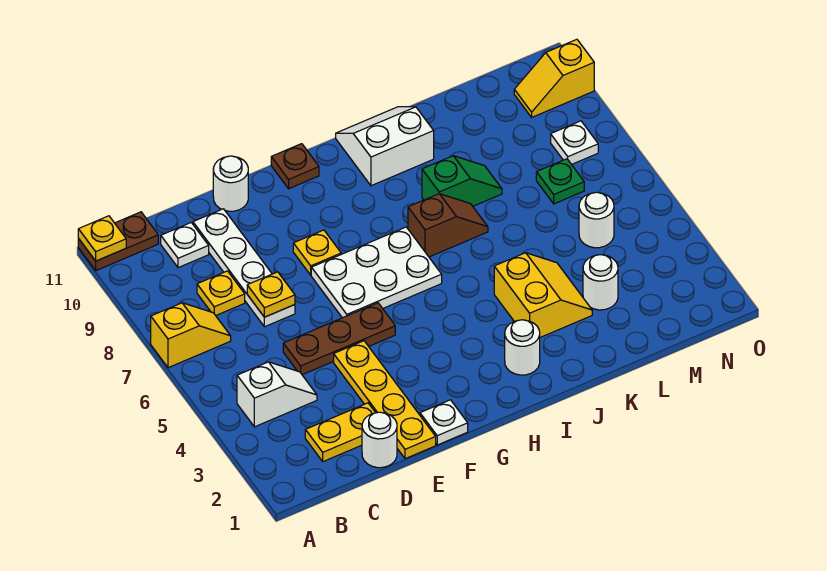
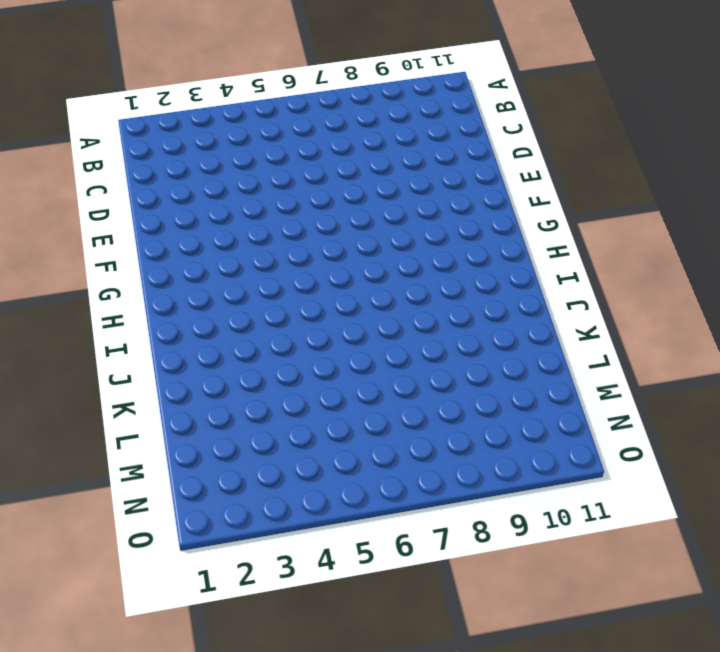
none -> yellow 1x2 slope [151,303,231,368]
none -> brown 1x2 plate [78,212,158,270]
none -> white 1x2 slope [237,362,317,427]

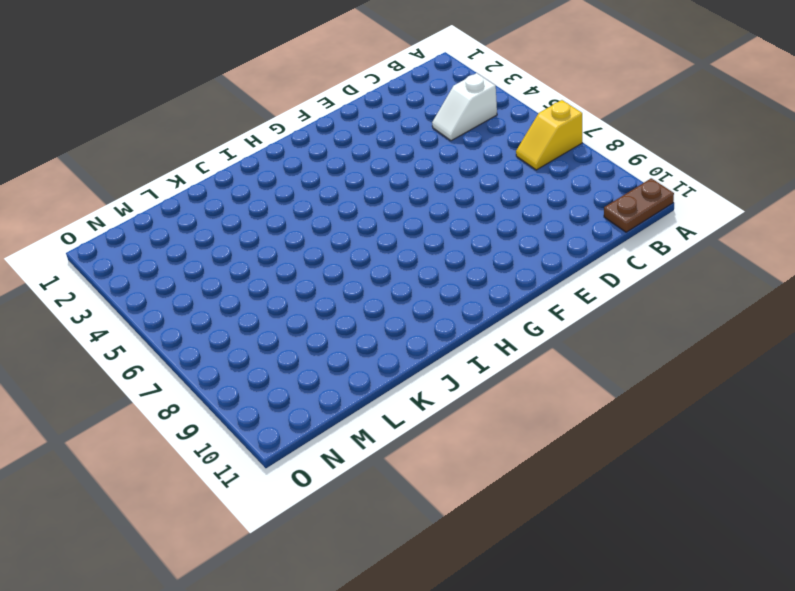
none -> yellow 1x2 plate [305,403,375,462]
none -> yellow 1x1 plate [197,271,245,315]
none -> white 1x1 plate [161,223,209,268]

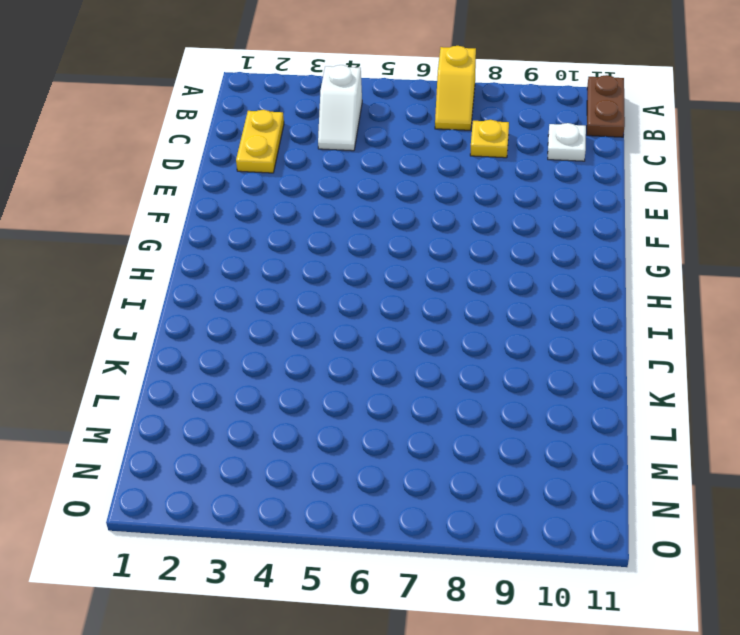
none -> white 1x1 round brick [362,412,397,468]
none -> brown 1x3 plate [283,303,395,375]
none -> white 1x4 plate [193,209,295,327]

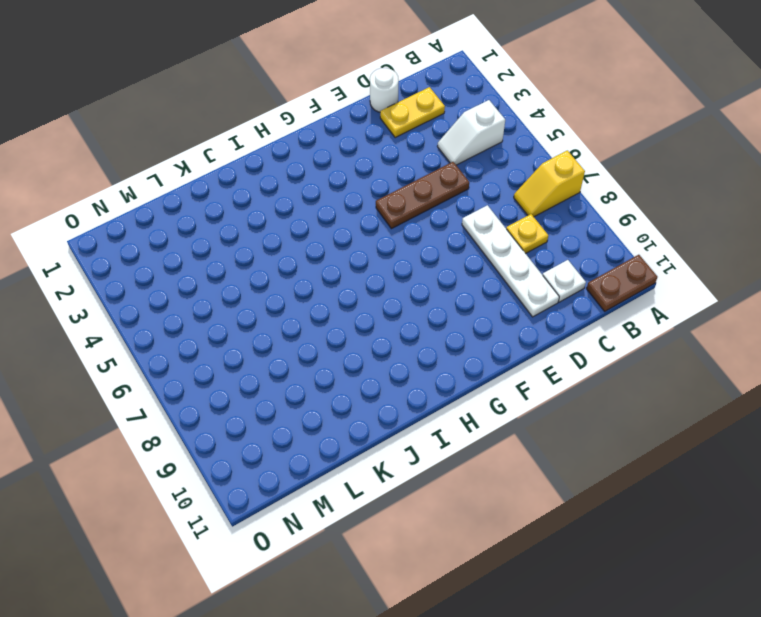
none -> yellow 1x4 plate [334,341,436,459]
none -> white 1x1 round brick [213,156,248,211]
none -> white 1x1 plate [420,400,468,445]

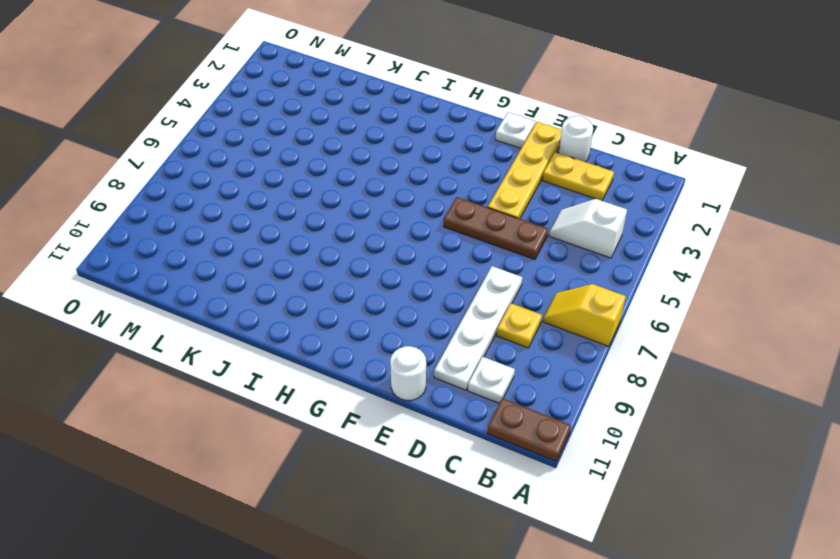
none -> white 2x3 plate [311,227,442,318]
none -> yellow 1x1 plate [293,230,341,275]
none -> brown 1x1 plate [271,144,319,189]

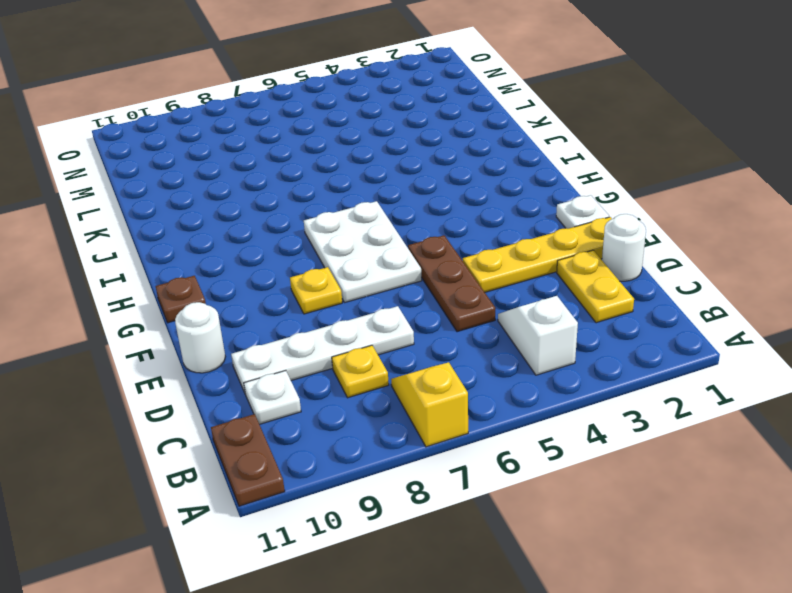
none -> white 1x1 round brick [505,320,540,375]
none -> brown 1x2 slope [408,194,488,257]
none -> white 2x2 slope [336,107,434,186]

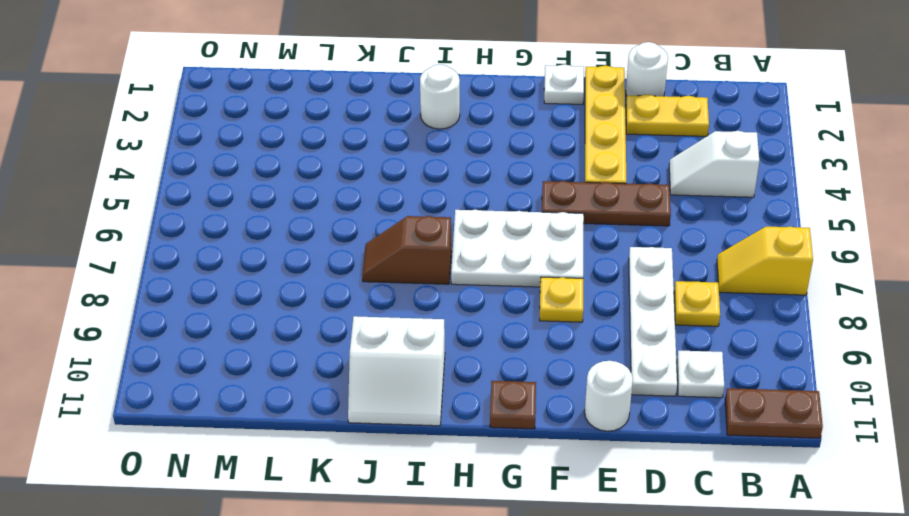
none -> yellow 2x2 slope [494,253,592,337]
none -> green 1x2 slope [422,156,502,206]
none -> white 1x1 round brick [583,255,618,310]

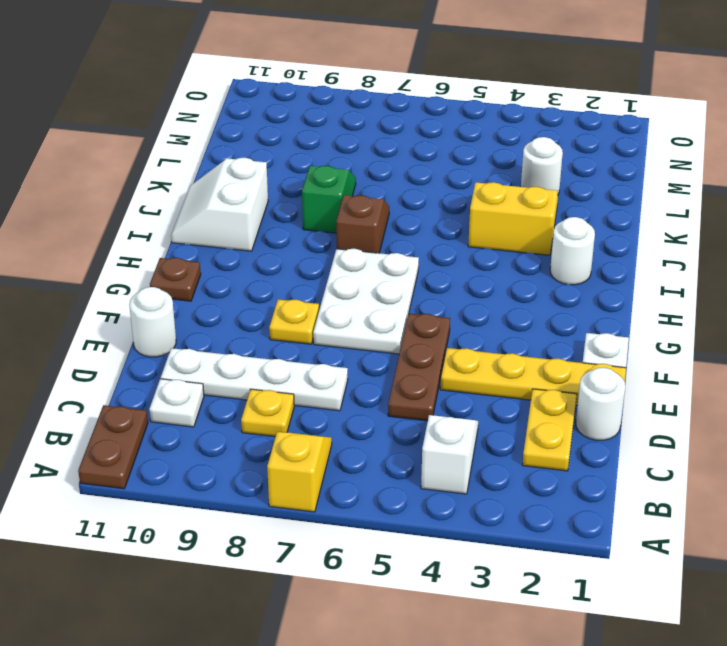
none -> white 1x1 round brick [579,192,614,248]
none -> green 1x1 plate [536,159,584,204]
none -> white 1x1 plate [551,121,598,164]

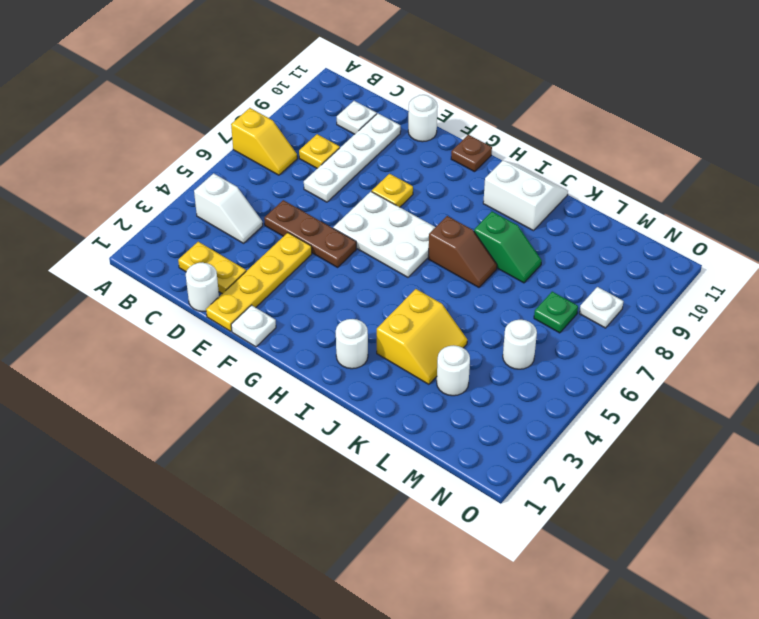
none -> brown 1x2 plate [78,212,158,270]
none -> yellow 1x2 slope [514,39,594,117]
none -> yellow 1x1 plate [78,216,126,261]

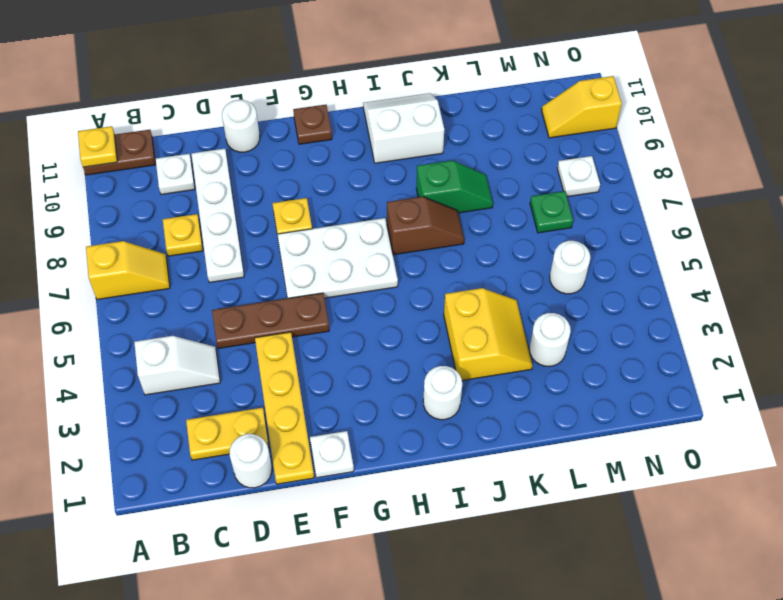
none -> yellow 1x1 plate [247,272,295,317]

